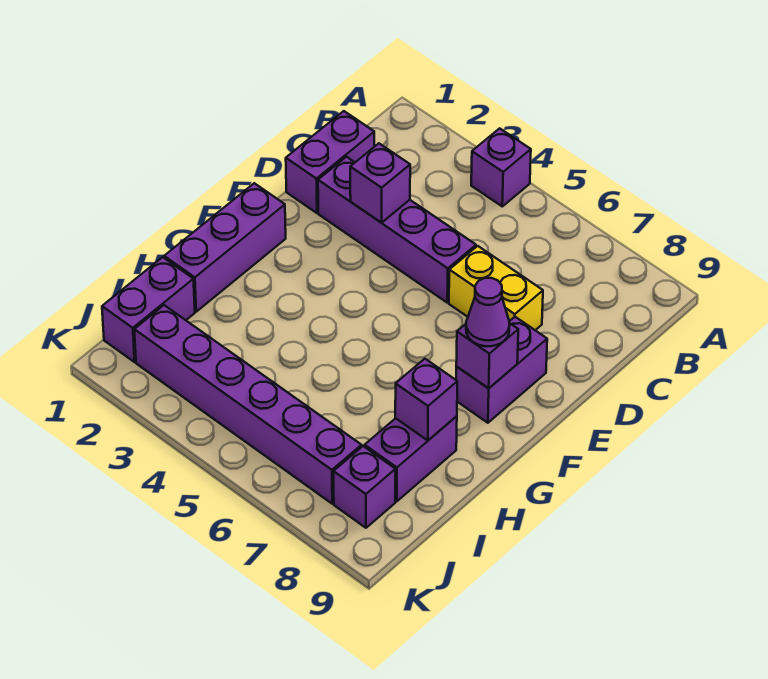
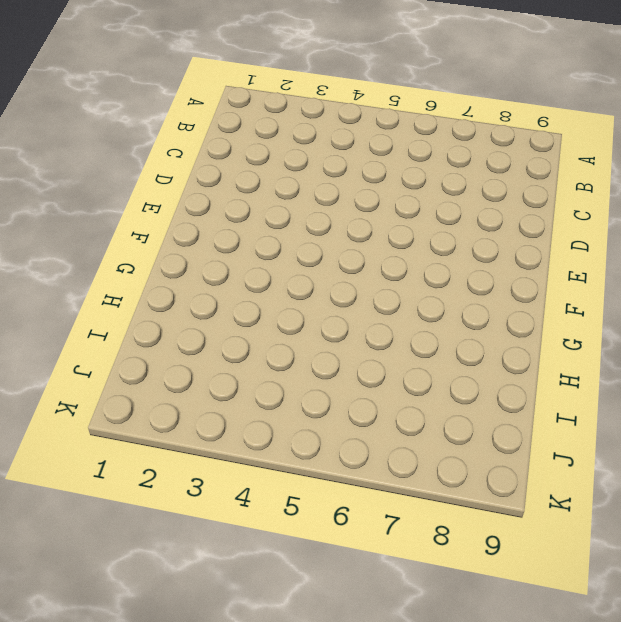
none -> purple 1x1 brick [471,128,531,206]
none -> purple 1x2 brick [286,111,375,213]
none -> purple 1x4 brick [318,157,476,303]

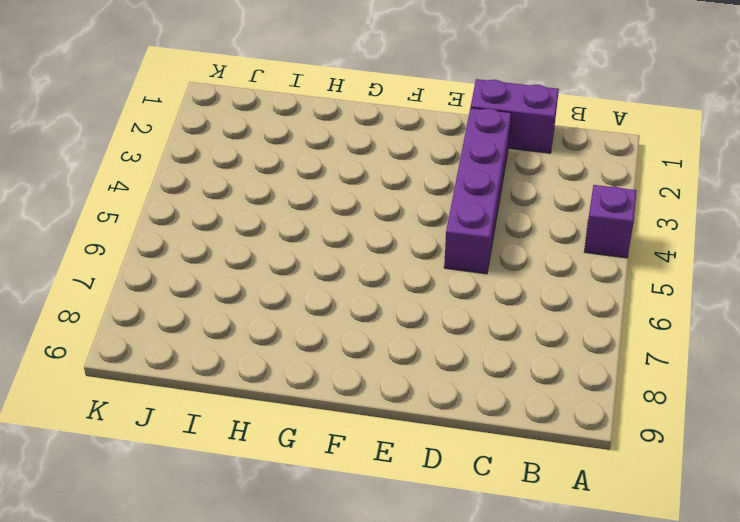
none -> yellow 1x2 brick [449,246,543,330]
none -> purple 1x2 brick [456,317,547,423]
none -> purple 1x3 brick [164,183,286,312]

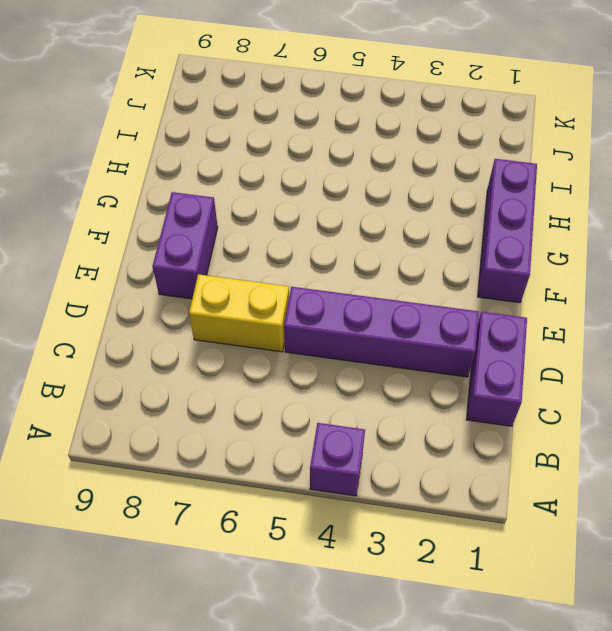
none -> purple 1x2 brick [365,416,457,501]
none -> purple 1x2 brick [102,257,195,362]
none -> purple 1x6 brick [134,305,362,504]

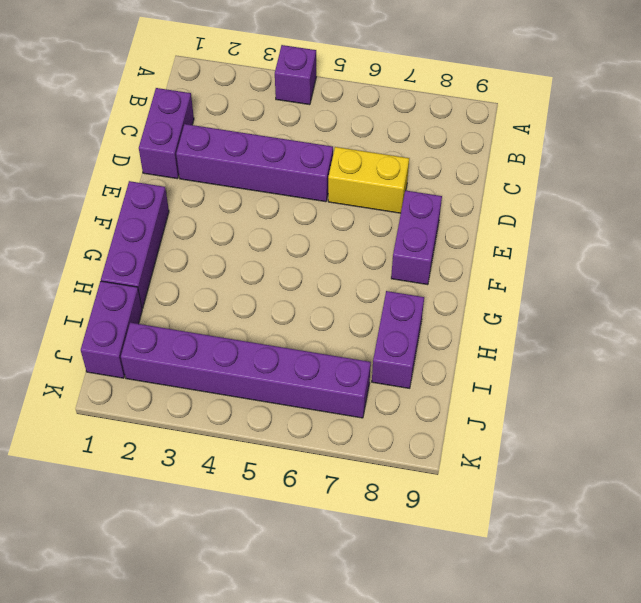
none -> purple 1x1 brick [334,446,395,528]
none -> purple 1x1 brick [350,143,410,223]
none -> purple 1x1 brick [456,323,518,388]

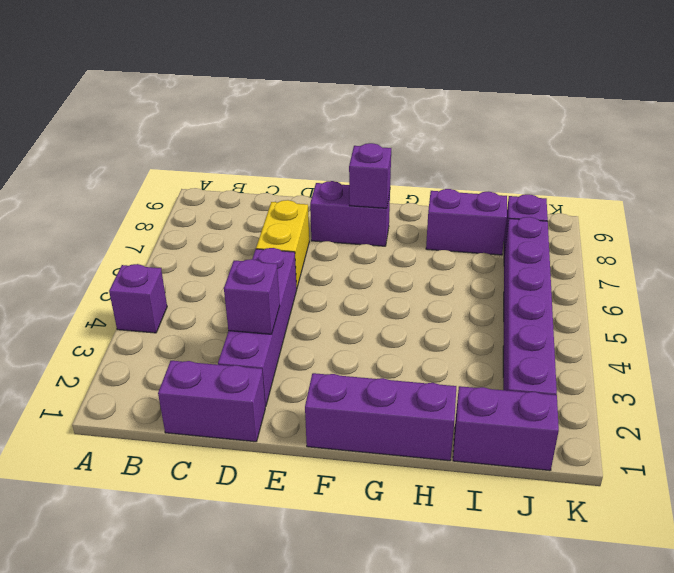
none -> purple 1x1 brick [395,359,457,440]
none -> purple 1x1 cone [466,278,509,346]

